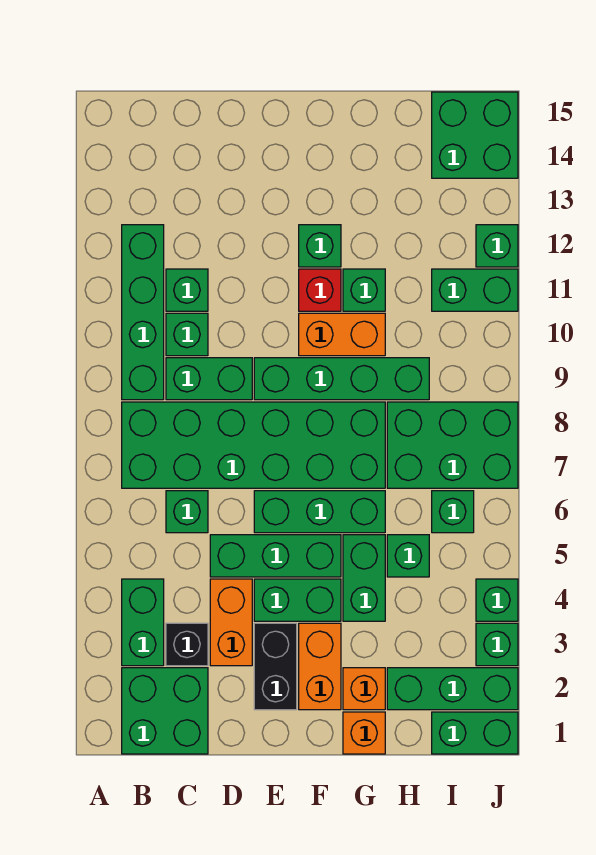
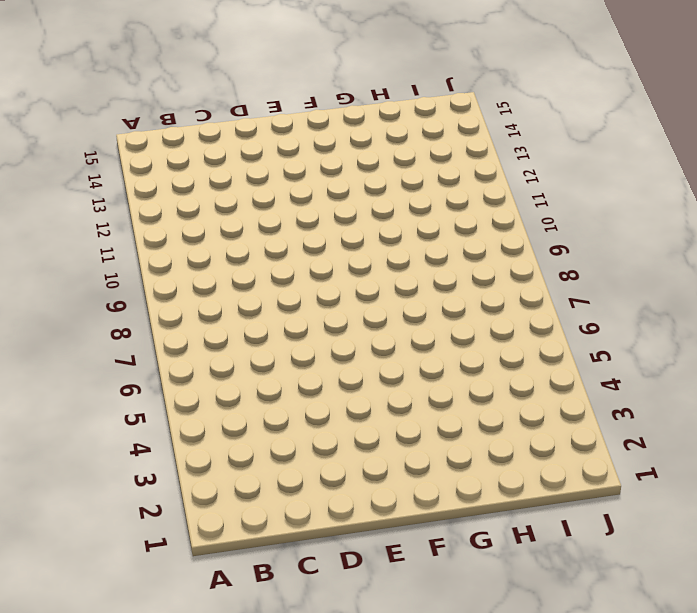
none -> green 2x2 brick [122,668,208,754]
none -> green 1x2 brick [122,579,164,666]
none -> green 2x6 brick [122,402,385,488]
none -> green 1x4 brick [122,225,164,400]

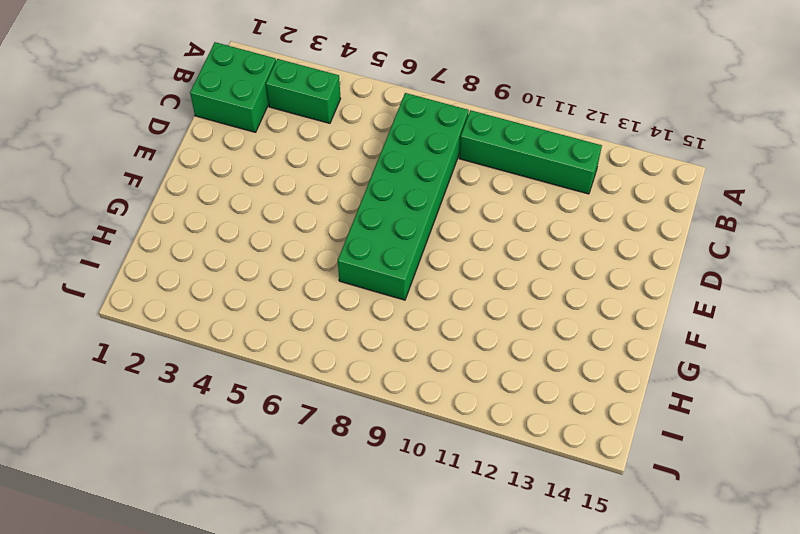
none -> black 1x1 brick [166,623,208,666]
none -> green 1x1 brick [166,491,208,533]
none -> green 1x2 brick [166,358,252,400]
none -> green 1x1 brick [166,313,208,356]

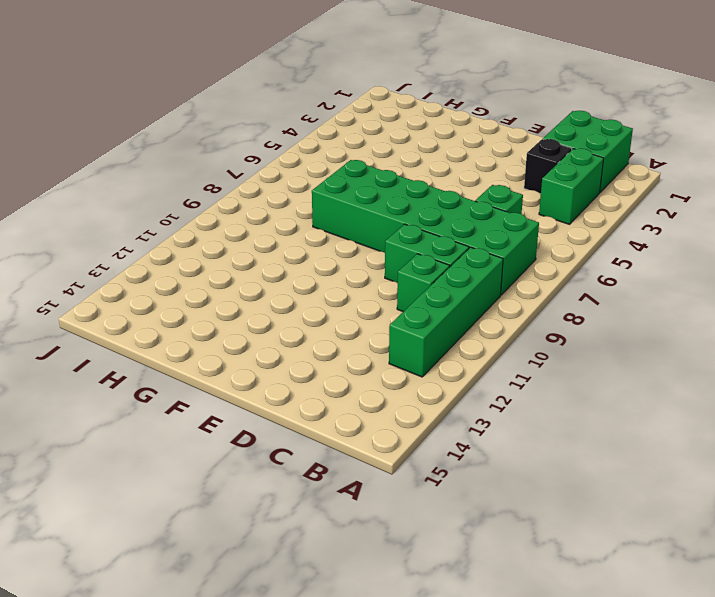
none -> green 1x1 brick [166,269,208,311]
none -> orange 1x2 brick [210,579,252,666]
none -> green 1x3 brick [210,535,341,577]
none -> black 1x2 brick [254,623,297,710]

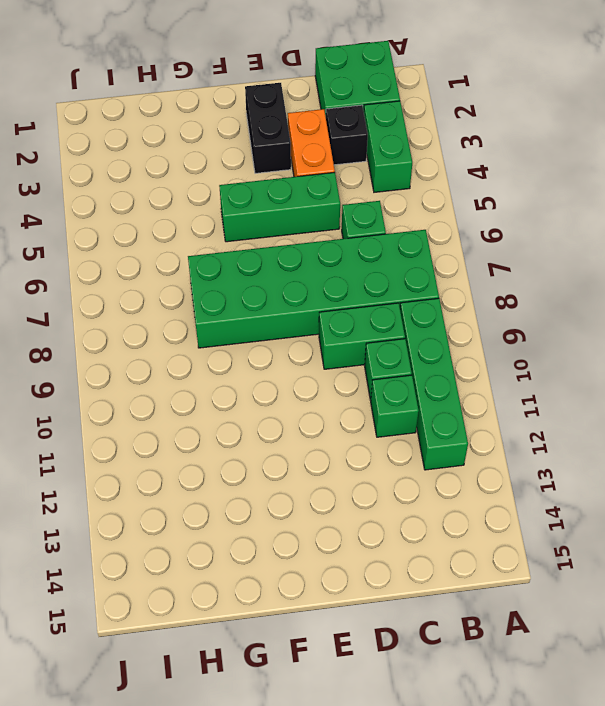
none -> green 1x2 brick [254,579,341,621]
none -> green 1x3 brick [254,491,385,533]
none -> green 1x4 brick [254,358,429,400]
none -> orange 1x2 brick [299,623,341,710]

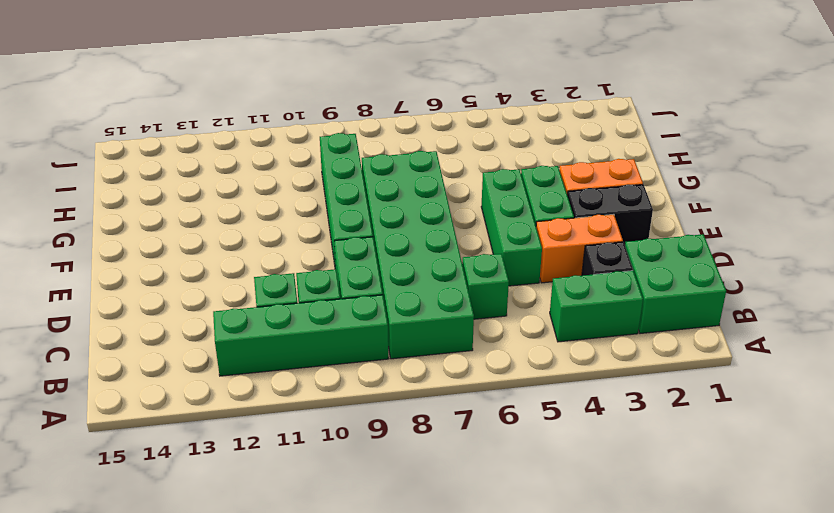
none -> green 1x3 brick [254,491,385,533]
none -> orange 1x2 brick [299,313,385,356]
none -> red 1x1 brick [299,269,341,311]
none -> green 1x1 brick [299,225,341,267]

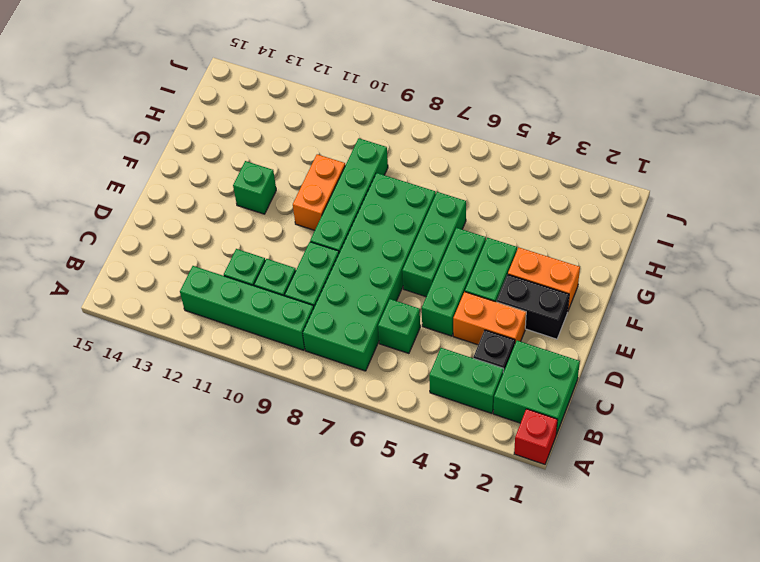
red 1x1 brick [514,409,557,464] -> red 1x1 brick moved to [299,269,341,311]
none -> orange 1x1 brick [343,712,385,754]
none -> orange 1x1 brick [343,668,385,710]
none -> green 1x2 brick [343,535,385,621]
none -> green 1x1 brick [343,269,385,311]

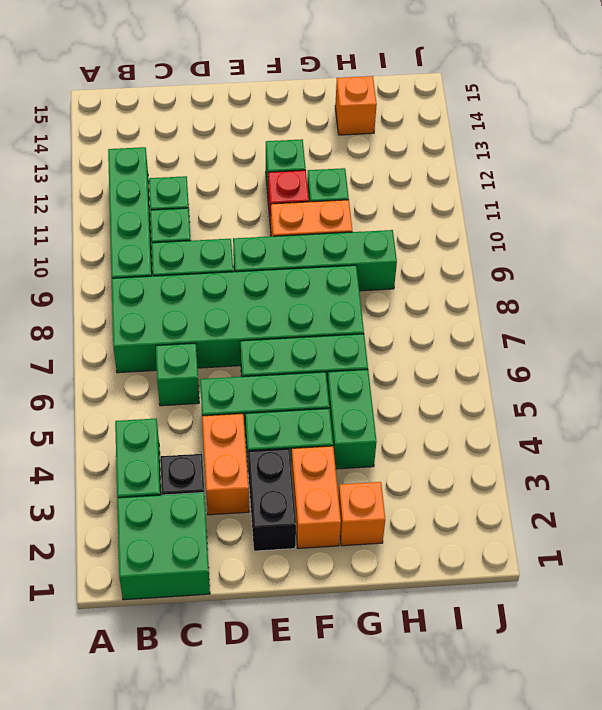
orange 1x1 brick [335,76,377,135] -> orange 1x1 brick moved to [343,712,385,754]
none -> green 1x3 brick [387,668,518,710]
none -> green 1x1 brick [387,535,429,577]
none -> green 2x3 brick [387,402,518,488]
none -> green 1x2 brick [432,712,518,754]

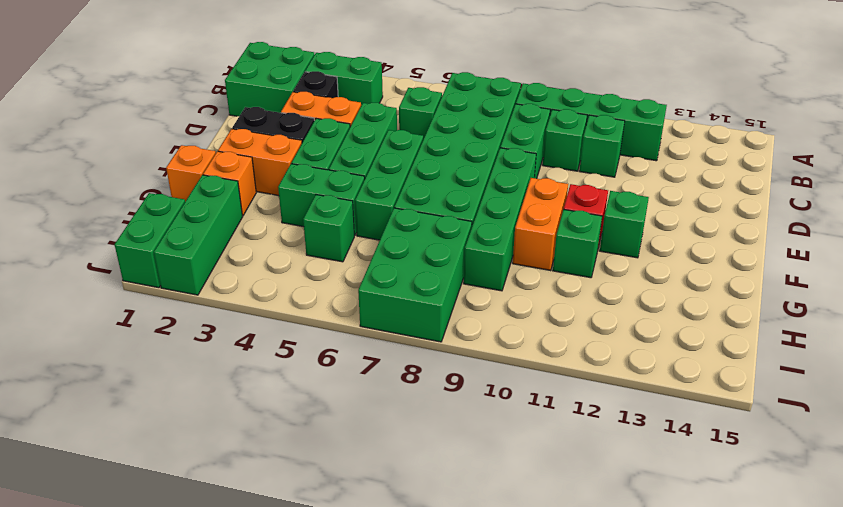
none -> green 1x1 brick [432,491,474,533]
none -> green 1x2 brick [432,269,518,311]
none -> green 2x2 brick [432,92,518,178]
none -> green 1x1 brick [476,623,518,666]

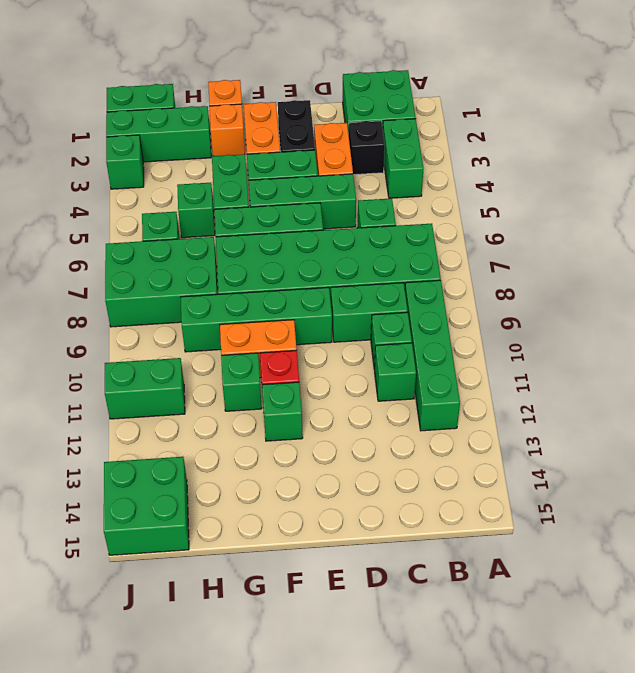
none -> green 1x1 brick [476,579,518,621]
none -> green 1x1 brick [476,225,518,267]

